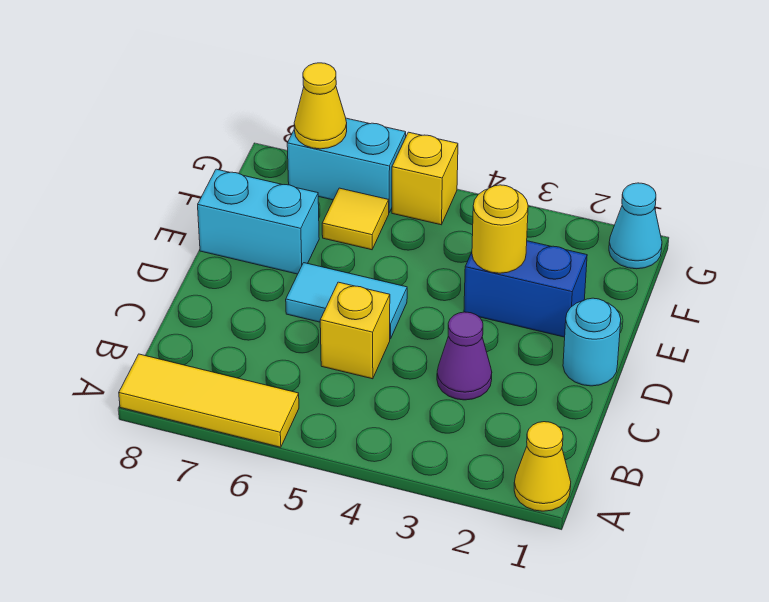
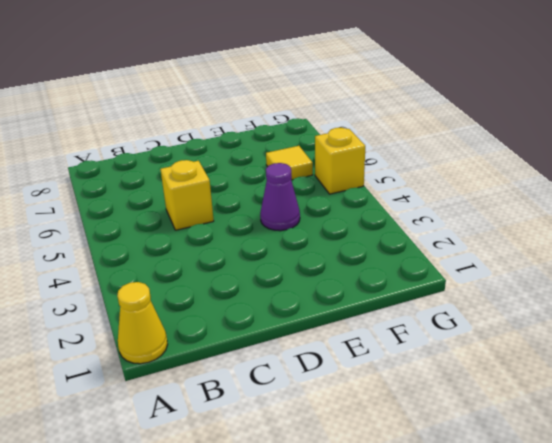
purple 1x1 cone [260,163,300,231] -> purple 1x1 cone moved to [437,312,492,400]
none -> yellow 1x3 tile [119,354,299,447]
none -> cyan 1x1 round brick [563,298,621,386]
none -> cyan 1x2 tile [286,263,407,339]

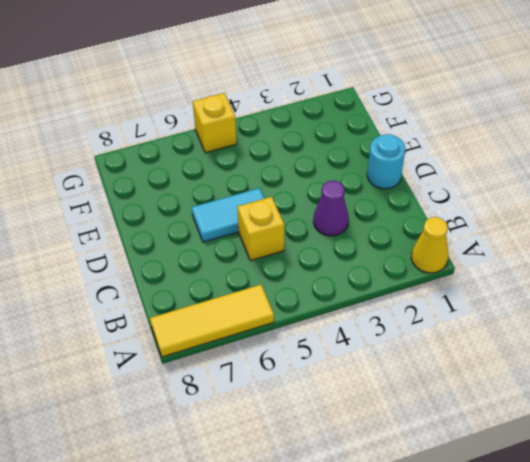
none -> blue 1x2 brick [464,241,587,337]
none -> cyan 1x2 brick [198,169,319,274]
none -> yellow 1x1 tile [322,188,389,250]

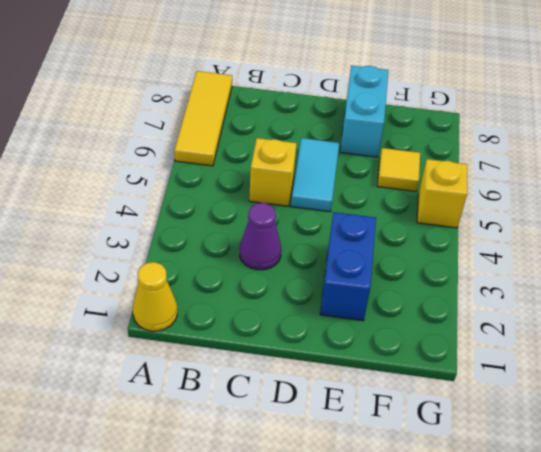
none -> cyan 1x1 round brick [563,298,621,386]
none -> cyan 1x1 cone [609,183,662,269]
none -> cyan 1x2 brick [287,118,406,212]

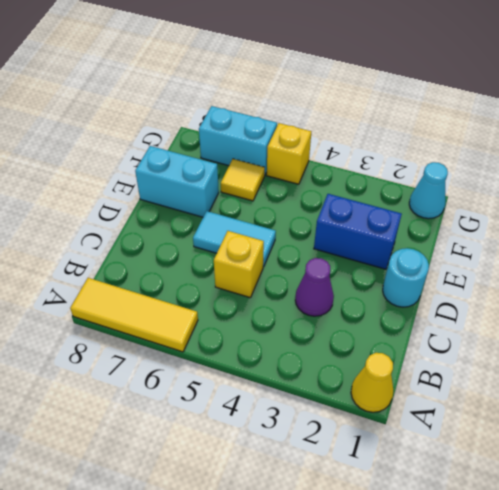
none -> yellow 1x1 round brick [472,185,528,273]
none -> yellow 1x1 cone [294,63,347,149]

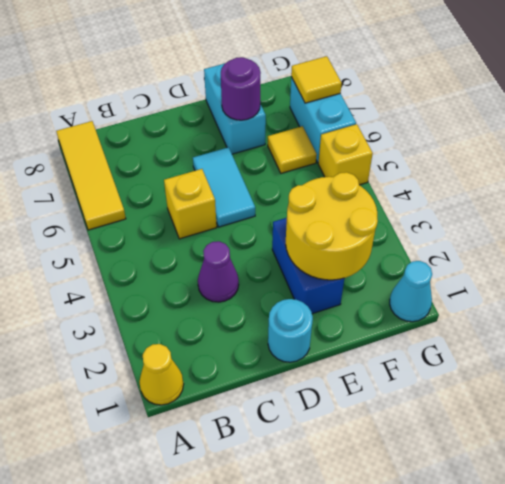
yellow 2x2 round brick [286,172,378,280] -> yellow 1x1 round brick [472,185,528,273]
purple 1x1 round brick [221,57,261,120] -> none
yellow 1x1 tile [291,56,342,103] -> yellow 1x1 cone [294,63,347,149]

